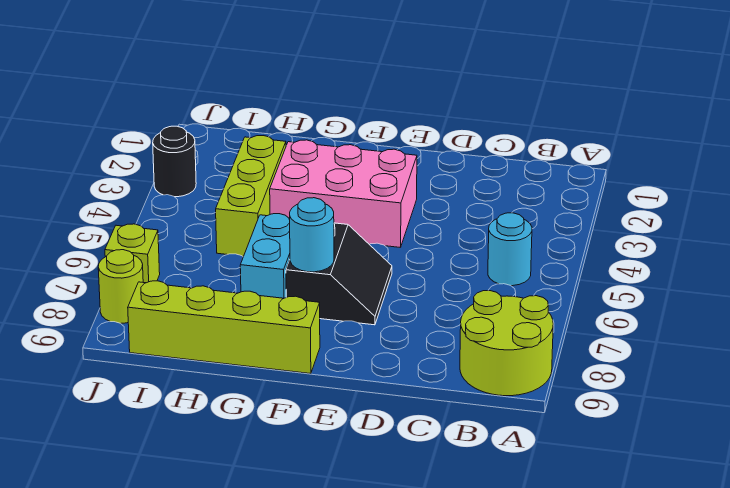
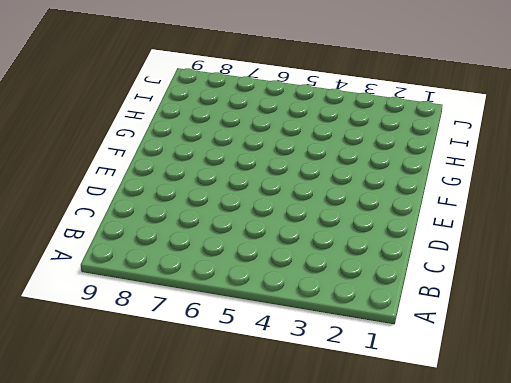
none -> lime 2x2 round brick [460,291,553,396]
none -> cyan 1x1 round brick [488,213,532,286]

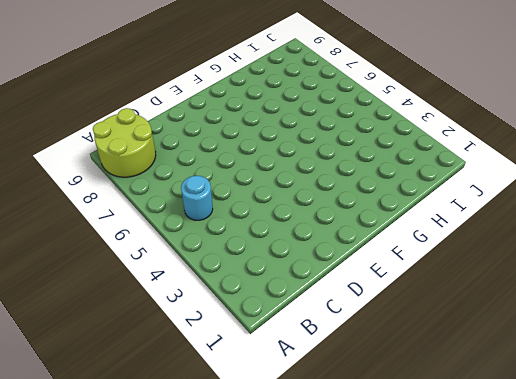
none -> pink 2x3 brick [270,140,417,248]
none -> black 2x2 slope [286,223,392,325]

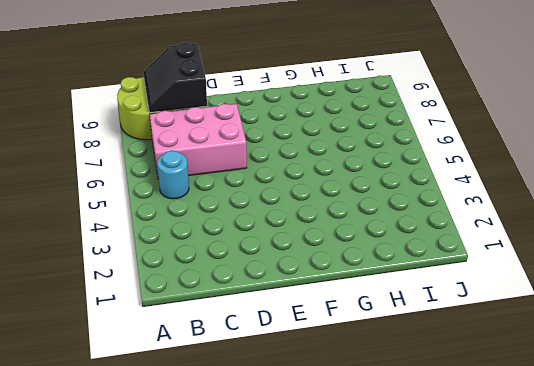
pink 2x3 brick [150,104,247,179] -> pink 2x3 brick moved to [270,140,417,248]
black 2x2 slope [143,43,207,113] -> black 2x2 slope moved to [286,223,392,325]
none -> lime 1x4 brick [128,281,320,374]
none -> cyan 1x2 brick [240,214,290,298]

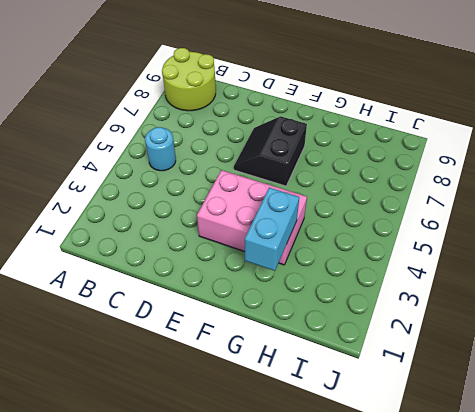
cyan 1x2 brick [245,188,299,271] -> cyan 1x2 brick moved to [240,214,290,298]
none -> lime 1x4 brick [128,281,320,374]
none -> lime 1x3 brick [216,136,286,256]

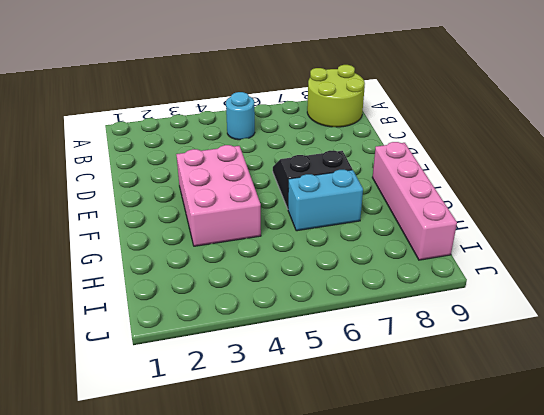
pink 1x4 brick [372,142,457,260] -> lime 1x4 brick [128,281,320,374]
none -> lime 1x3 brick [216,136,286,256]
none -> black 1x1 round brick [153,126,196,197]

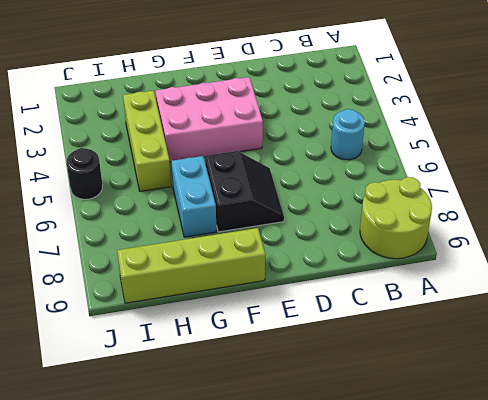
black 1x1 round brick [67,148,102,199] -> black 1x1 round brick moved to [153,126,196,197]
none -> lime 1x1 brick [105,224,160,283]
none -> lime 1x1 round brick [98,250,143,323]

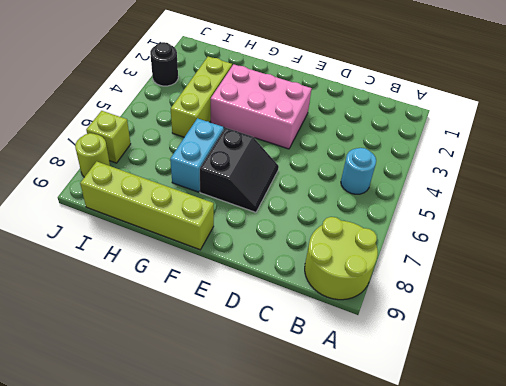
none -> cyan 1x1 round brick [290,198,334,272]

